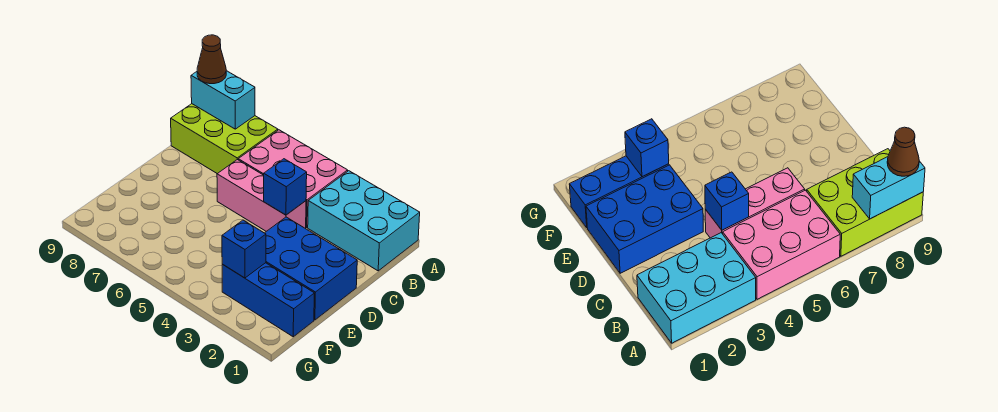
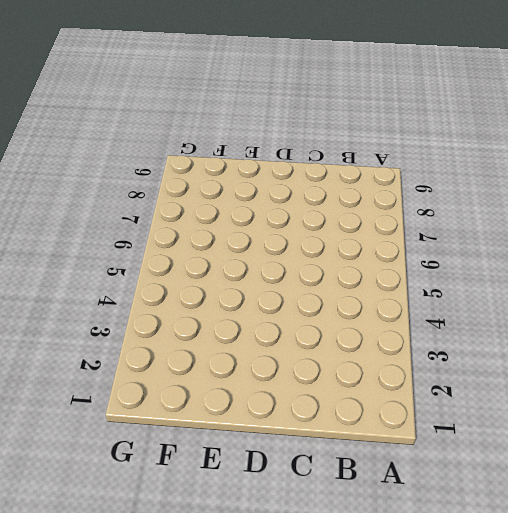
none -> cyan 2x3 brick [308,171,420,271]
none -> pink 2x3 brick [238,130,348,227]

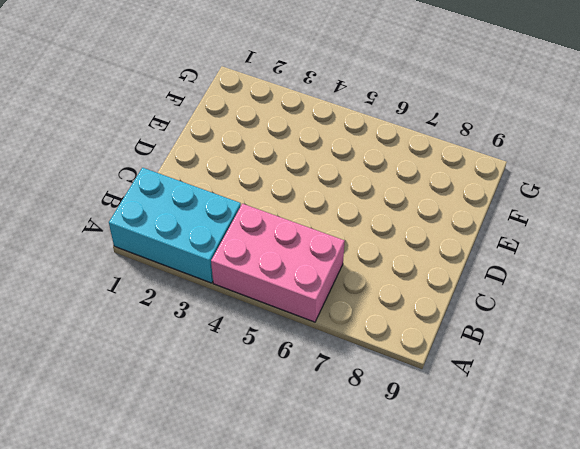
none -> lime 2x3 brick [171,104,278,174]
none -> pink 1x3 brick [217,160,306,231]

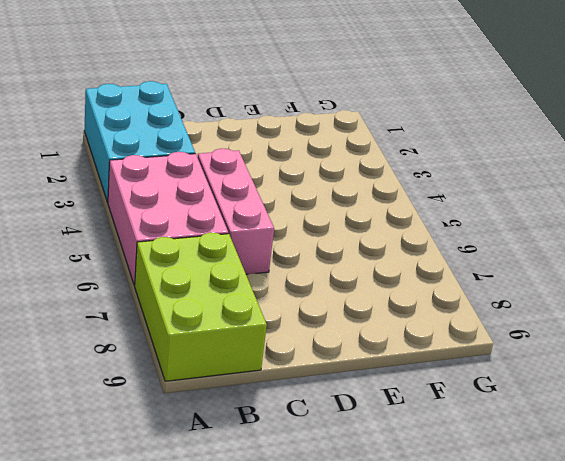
none -> blue 2x3 brick [265,217,357,320]
none -> blue 1x3 brick [222,263,314,337]

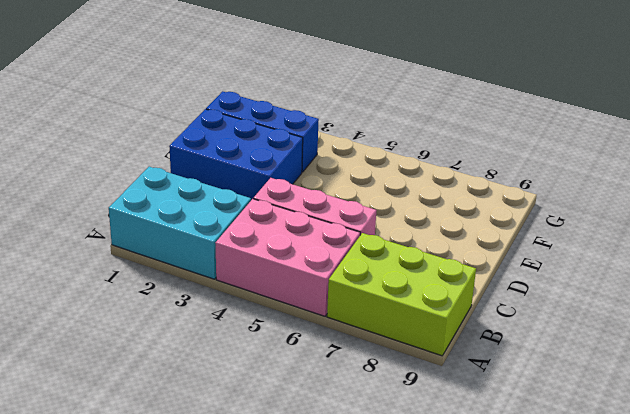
none -> cyan 1x2 brick [191,71,255,129]
none -> blue 1x1 brick [264,159,307,215]

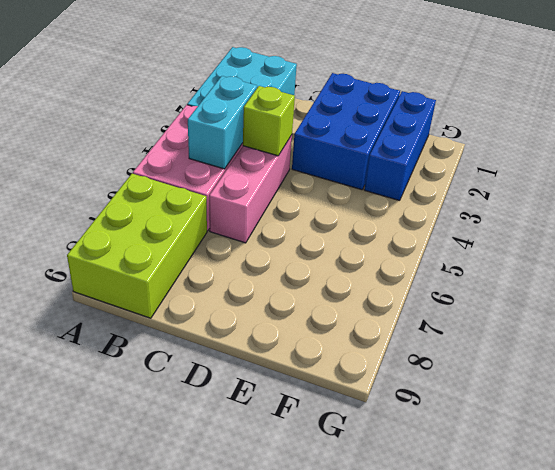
cyan 1x2 brick [188,76,257,169] -> cyan 1x2 brick moved to [191,71,255,129]
lime 1x1 brick [243,86,295,156] -> blue 1x1 brick [264,159,307,215]
none -> blue 1x1 brick [222,220,266,278]
none -> brown 1x1 cone [197,35,226,84]

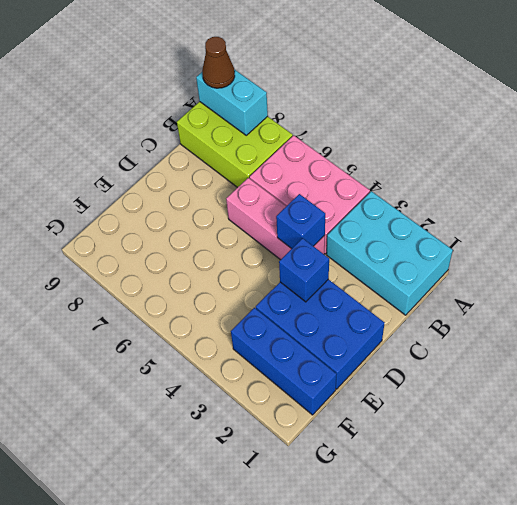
blue 1x1 brick [279,238,329,302] -> blue 1x1 brick moved to [222,220,266,278]

